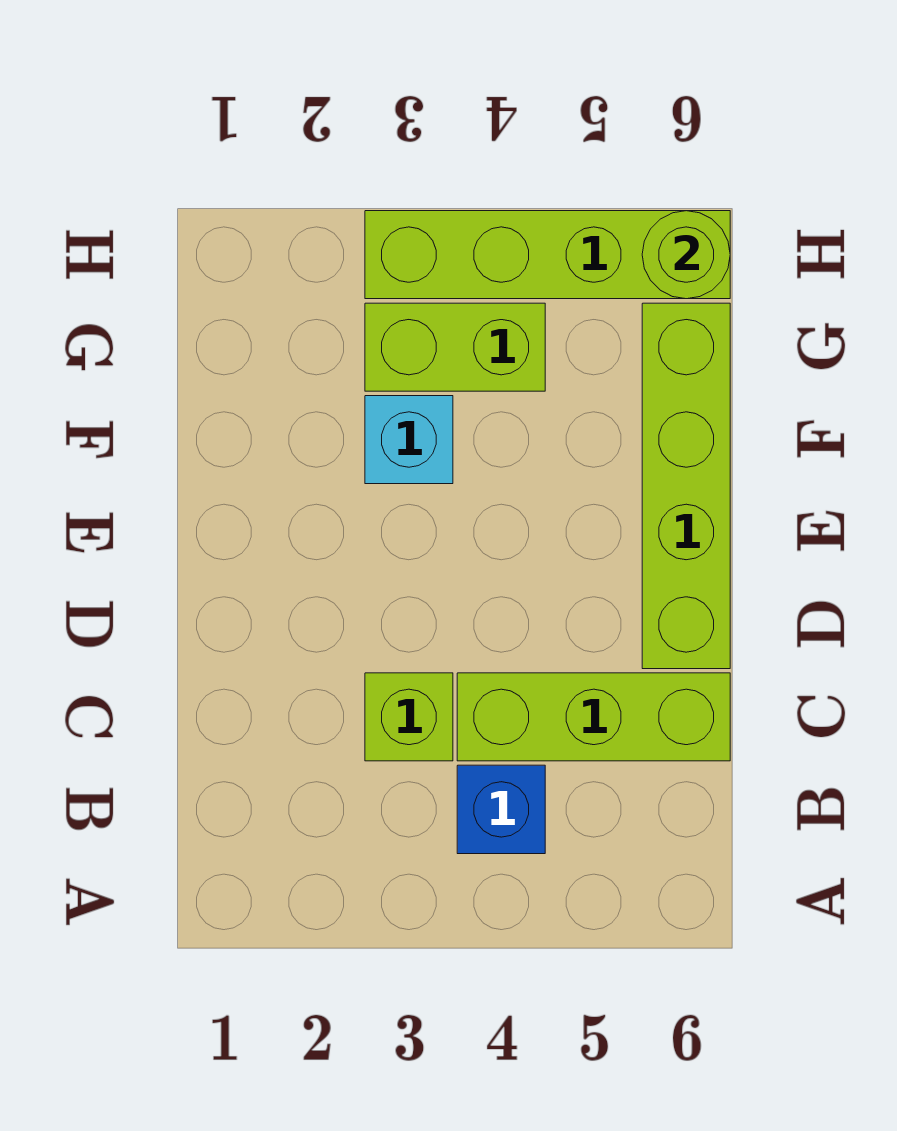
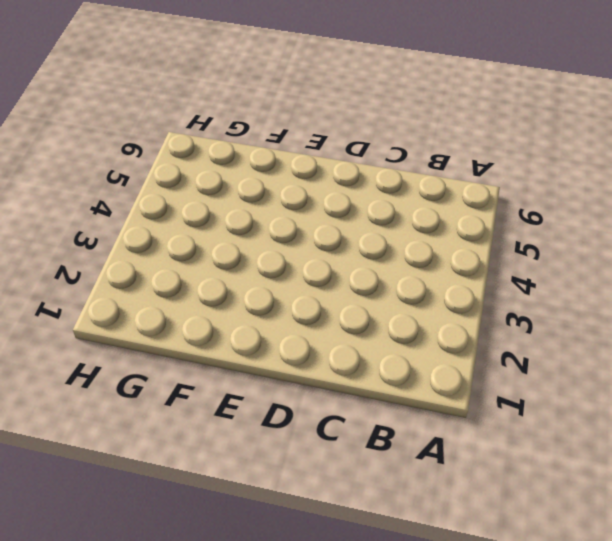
none -> blue 1x1 brick [457,765,545,854]
none -> lime 1x1 brick [365,673,453,761]

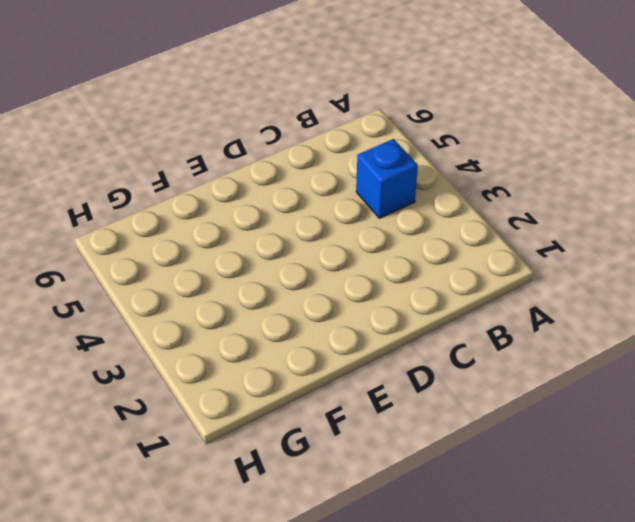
none -> lime 1x1 brick [365,673,453,761]
none -> lime 1x3 brick [457,673,730,761]

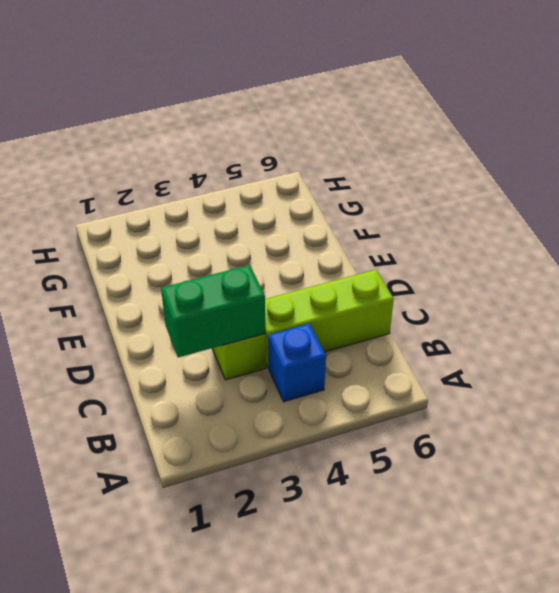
green 1x2 brick [161,265,265,357] -> none
none -> lime 1x4 brick [642,303,730,669]
none -> cyan 1x1 brick [365,396,453,484]

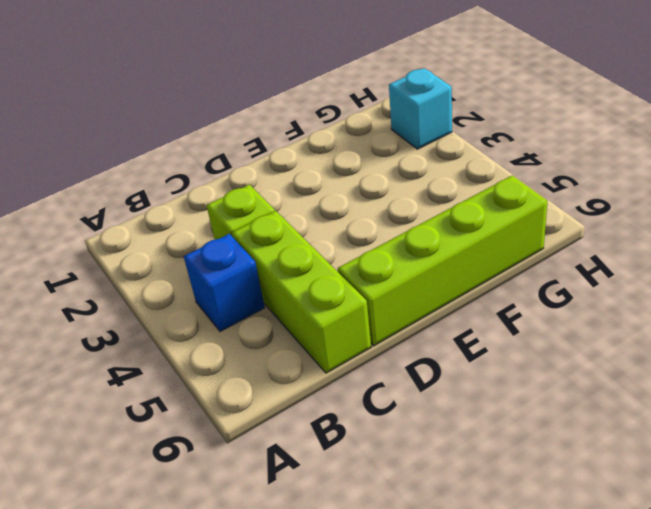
cyan 1x1 brick [389,68,452,149] -> cyan 1x1 brick moved to [365,396,453,484]
none -> lime 1x2 brick [365,303,545,391]
none -> lime 1x4 brick [365,211,730,299]

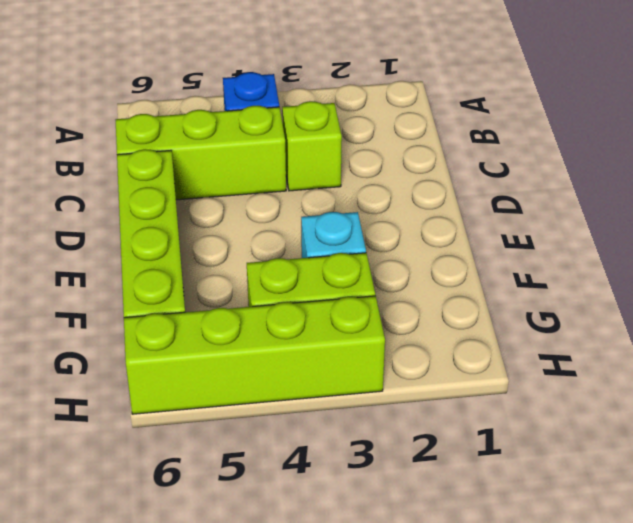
none -> lime 1x1 round brick [642,211,730,299]

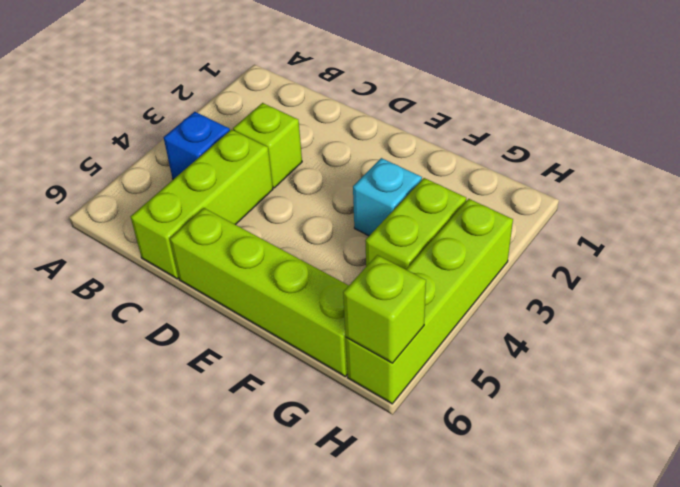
lime 1x1 brick [343,255,426,363] -> lime 1x1 round brick [642,211,730,299]

